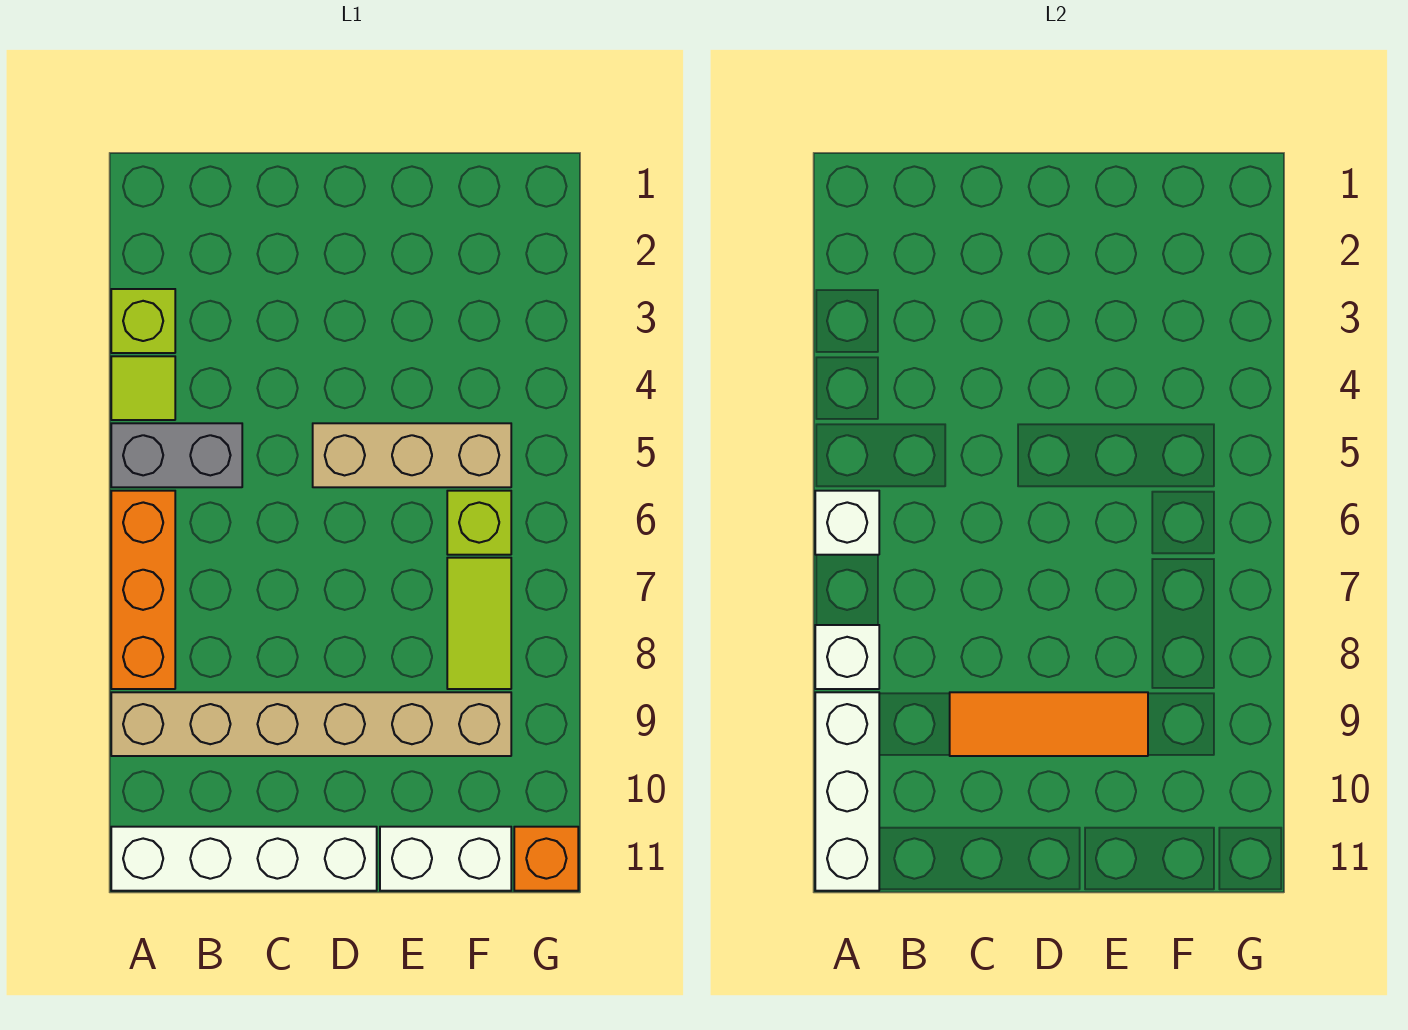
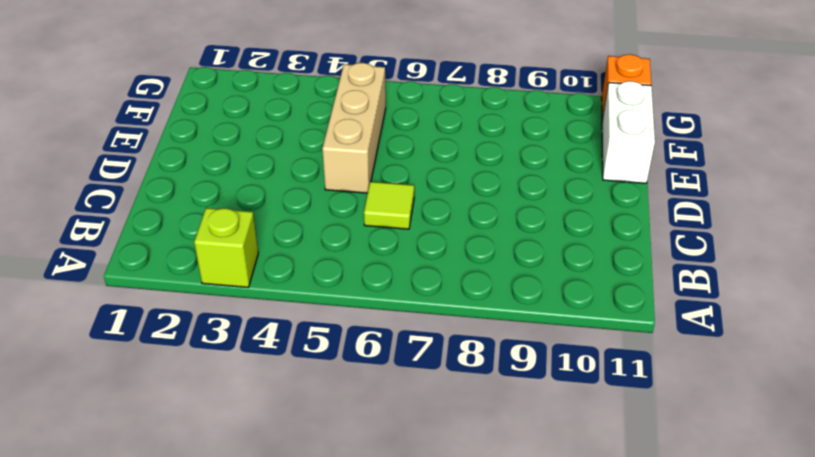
lime 1x1 tile [364,182,414,229] -> lime 1x1 tile moved to [111,356,175,420]
none -> grey 1x2 brick [111,423,242,487]
none -> orange 1x3 brick [111,491,175,689]
none -> tan 1x6 brick [111,692,511,756]

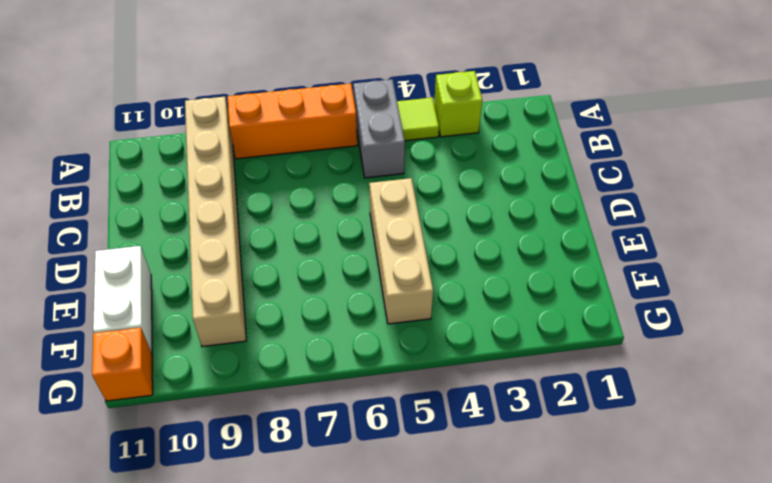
none -> white 1x4 brick [111,827,377,891]
none -> lime 1x1 brick [447,491,511,555]
none -> lime 1x2 tile [447,558,511,689]

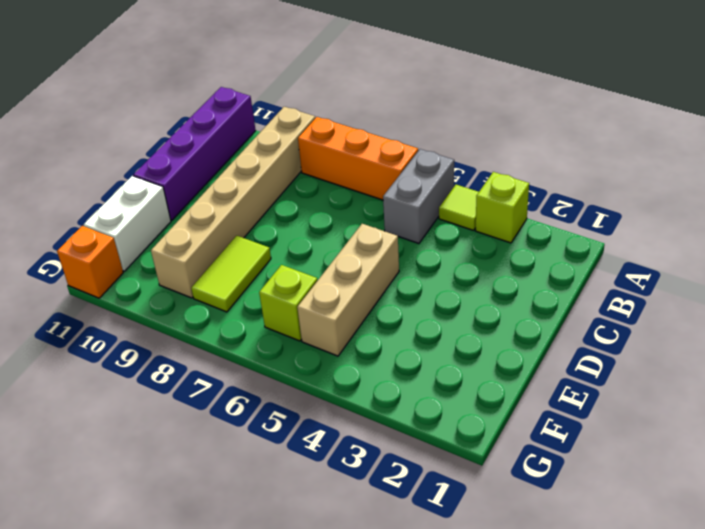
purple 1x4 brick [134,87,256,220] -> white 1x4 brick [111,827,377,891]
lime 1x2 tile [191,236,271,312] -> lime 1x2 tile turned to [447,558,511,689]
none -> white 1x1 brick [815,491,879,555]
none -> white 1x1 brick [815,625,879,689]
none -> white 1x3 brick [815,692,879,891]

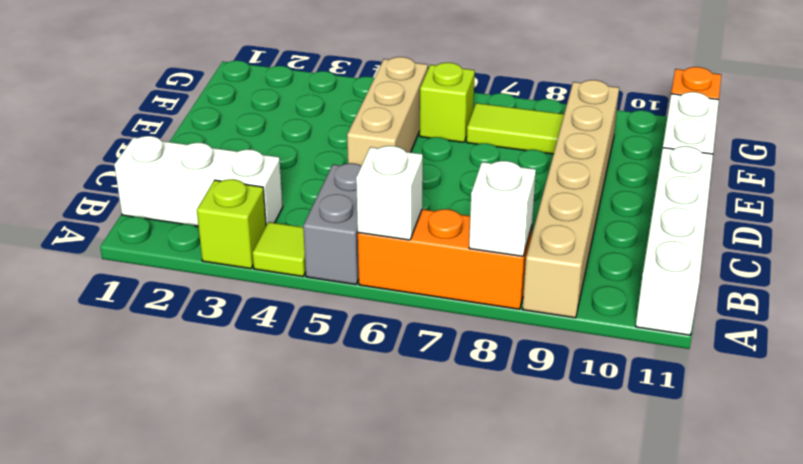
white 1x3 brick [114,136,283,226] -> white 1x3 brick moved to [815,692,879,891]
none -> orange 1x3 tile [950,692,1148,756]

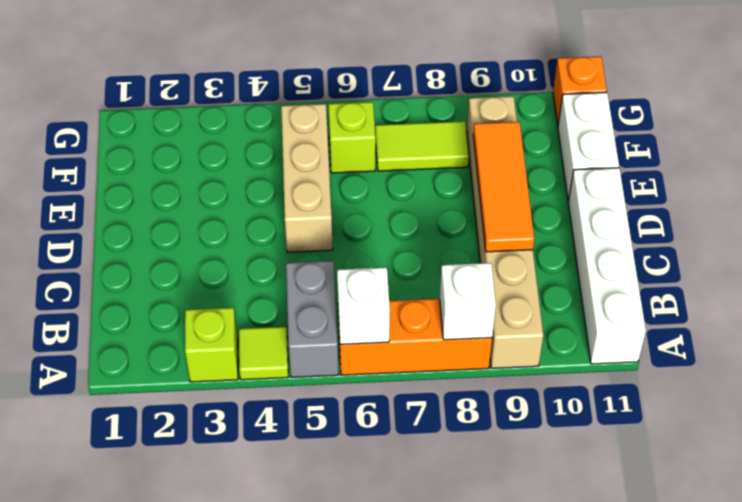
none -> white 1x3 brick [815,692,879,891]

